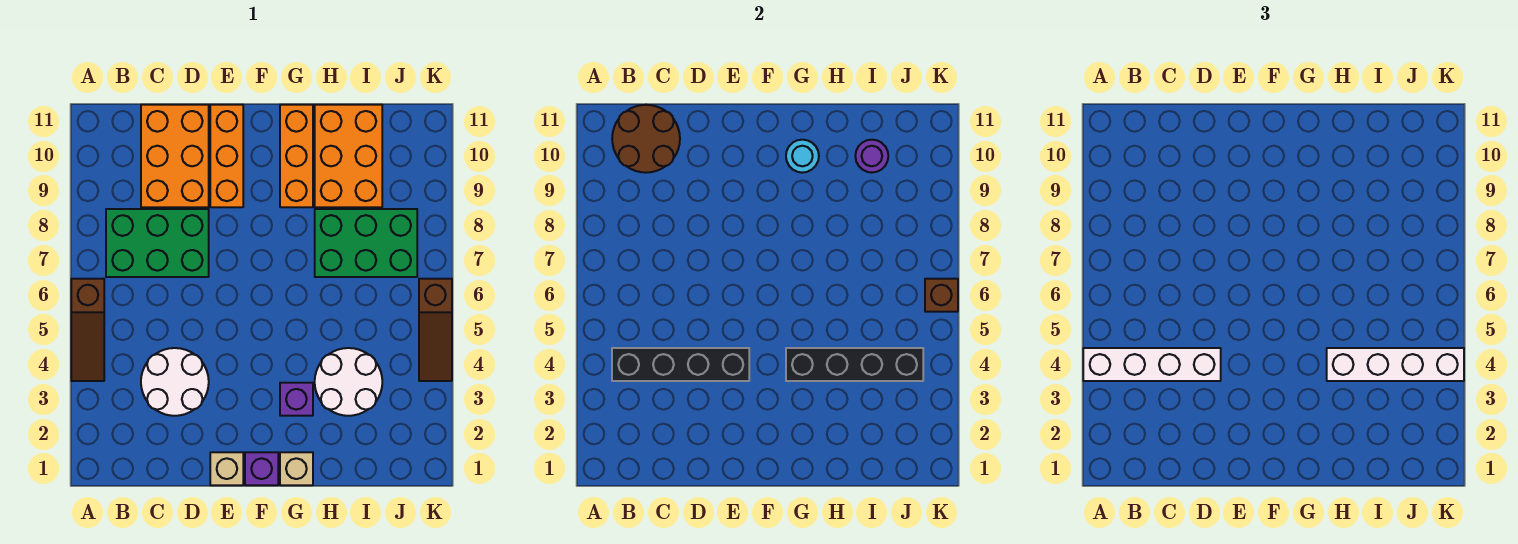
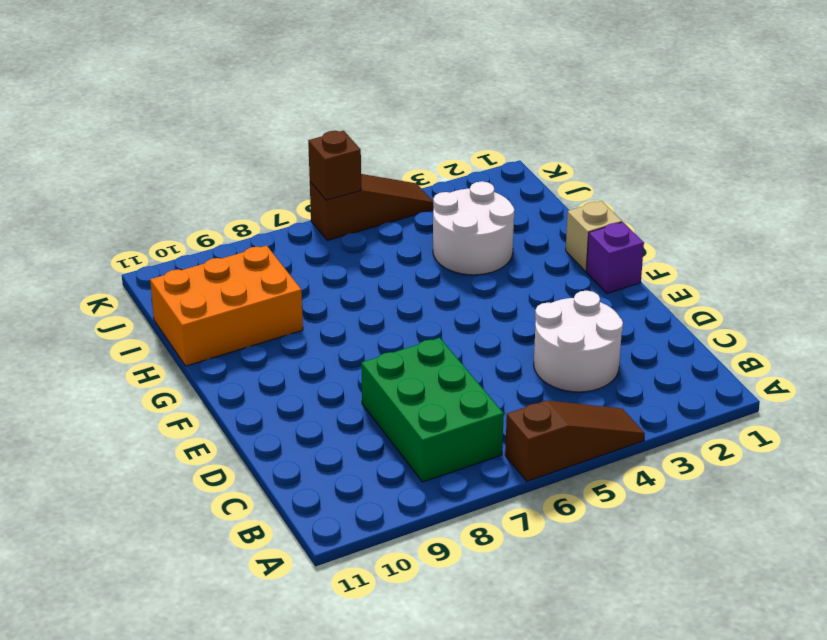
none -> orange 2x3 brick [141,105,209,207]
none -> tan 1x1 brick [210,452,243,485]
none -> orange 1x3 brick [210,105,243,207]

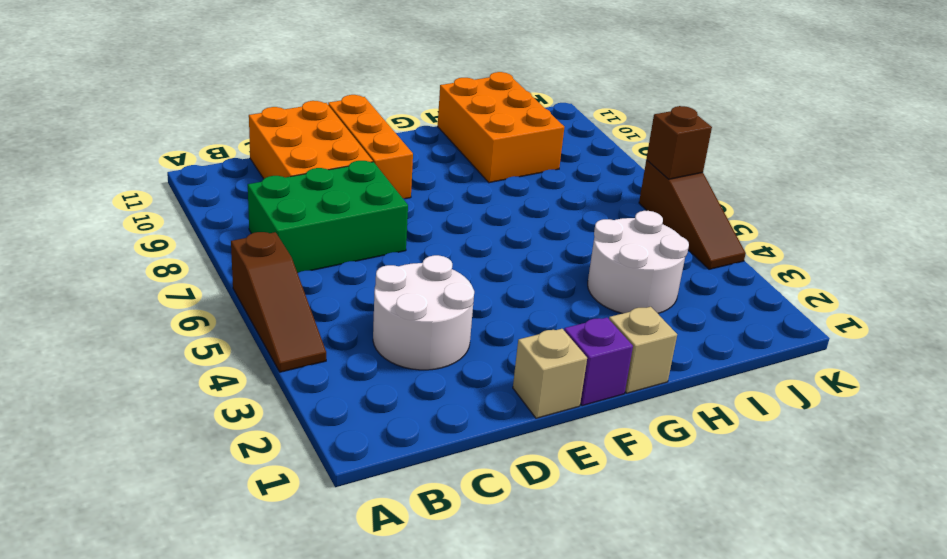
none -> purple 1x1 brick [280,383,313,416]
none -> orange 1x3 brick [280,105,313,207]
none -> green 2x3 brick [315,209,417,277]

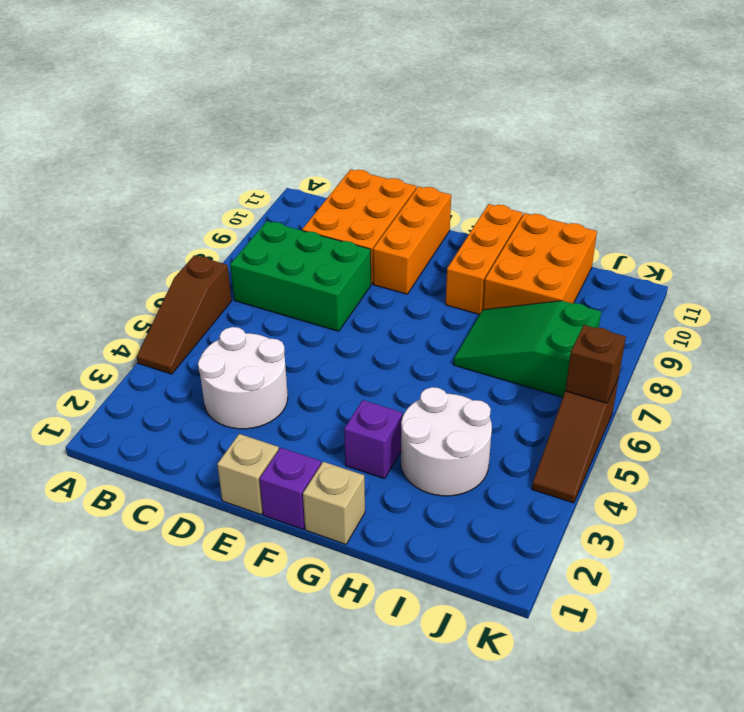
green 2x3 slope [454,301,601,397] -> green 2x3 brick [315,209,417,277]
none -> black 1x4 brick [612,348,749,381]
none -> brown 2x2 round brick [612,105,680,173]
none -> black 1x4 brick [786,348,923,381]

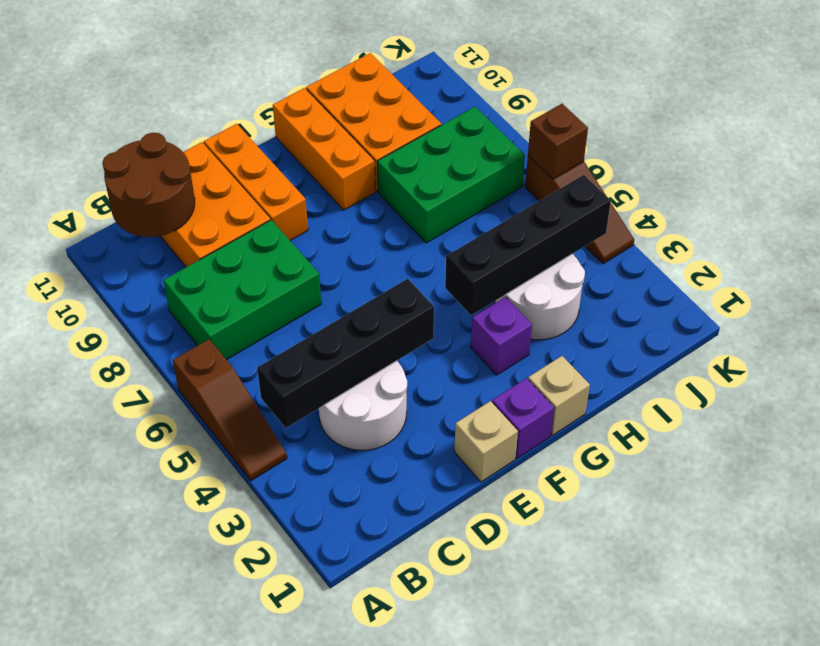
none -> cyan 1x1 round brick [786,140,819,173]
none -> purple 1x1 round brick [855,140,888,173]
none -> white 1x4 brick [1083,348,1221,381]

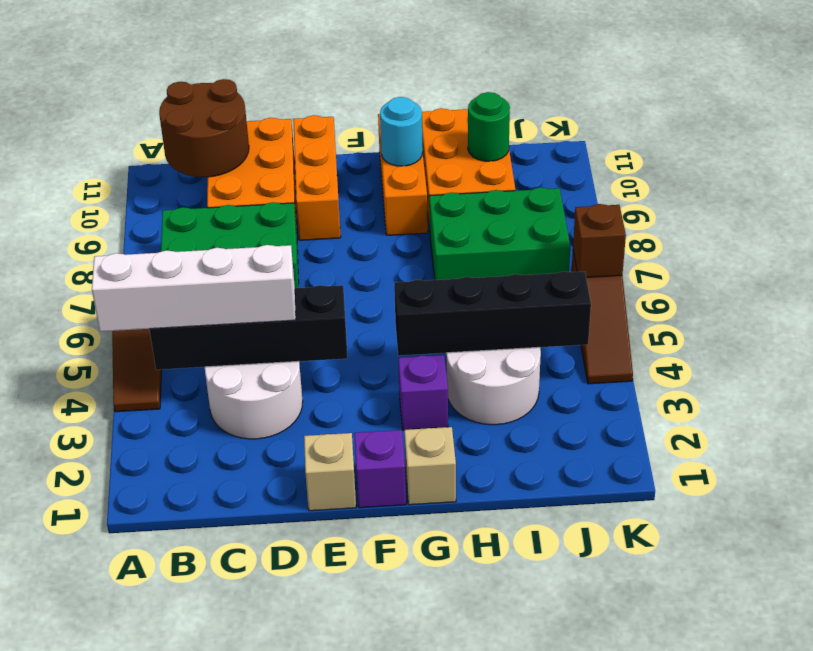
green 1x1 round brick [468,92,510,161] -> purple 1x1 round brick [855,140,888,173]
none -> white 1x4 brick [1327,348,1464,381]

